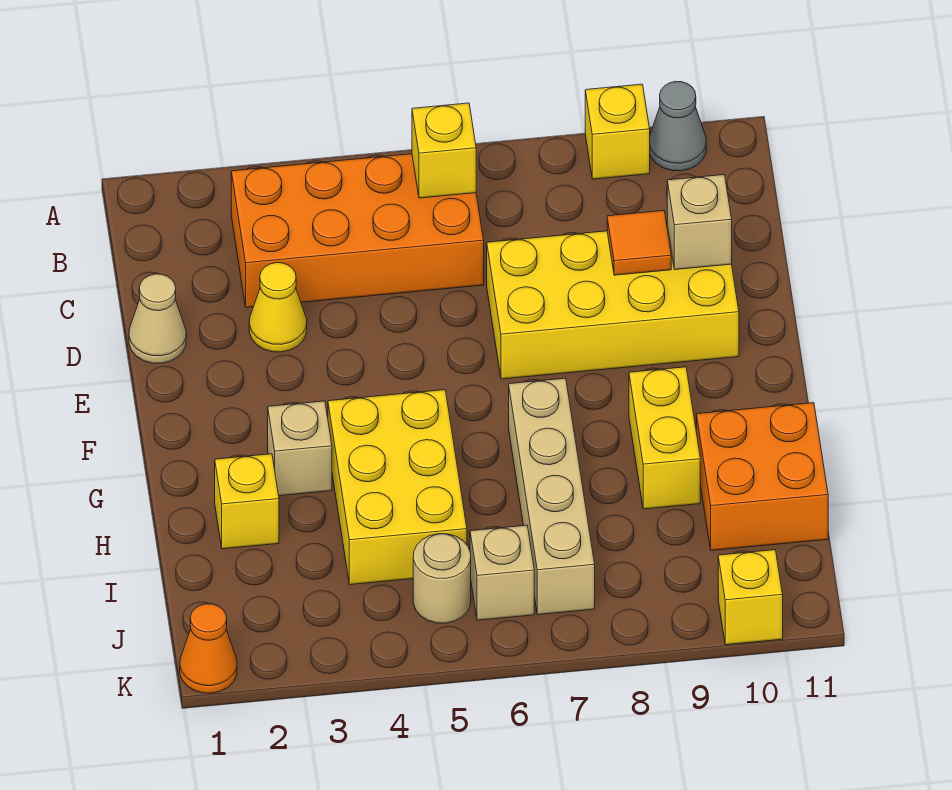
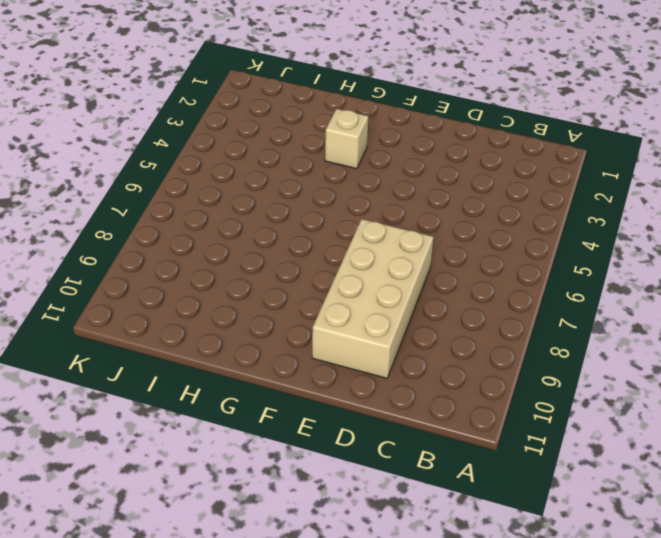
tan 2x4 brick [312,219,433,378] -> yellow 2x4 brick [487,226,739,379]
none -> yellow 1x1 brick [585,84,650,179]
none -> grey 1x1 cone [650,81,706,171]
none -> orange 2x4 brick [231,154,484,308]

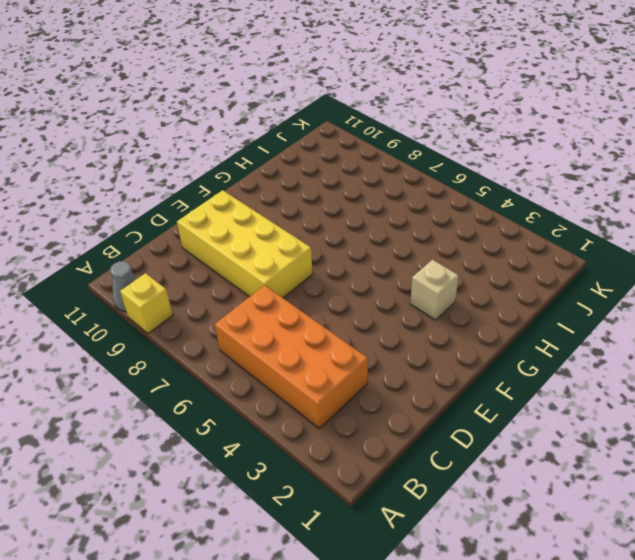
none -> tan 1x1 cone [129,274,186,363]
none -> yellow 1x1 cone [249,263,307,352]
none -> yellow 2x3 brick [328,390,467,585]

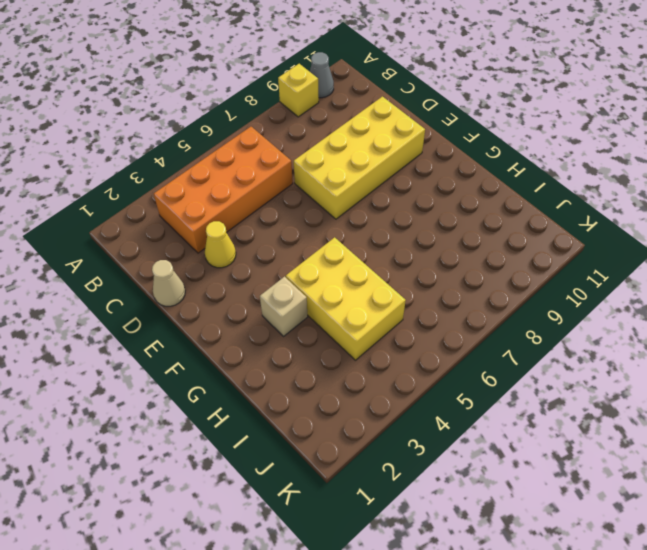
none -> tan 1x4 brick [509,378,595,615]
none -> yellow 1x2 brick [629,367,700,509]
none -> yellow 1x1 brick [215,454,279,549]

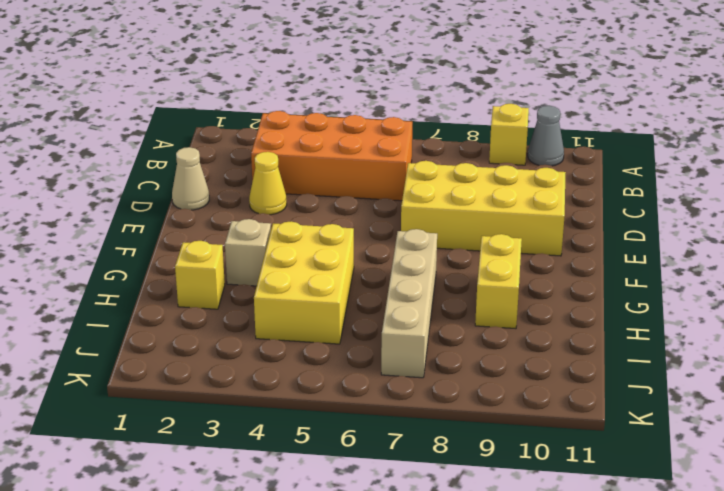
none -> orange 2x2 brick [696,403,828,550]
none -> tan 1x1 round brick [413,534,471,623]
none -> tan 1x1 brick [470,525,534,620]

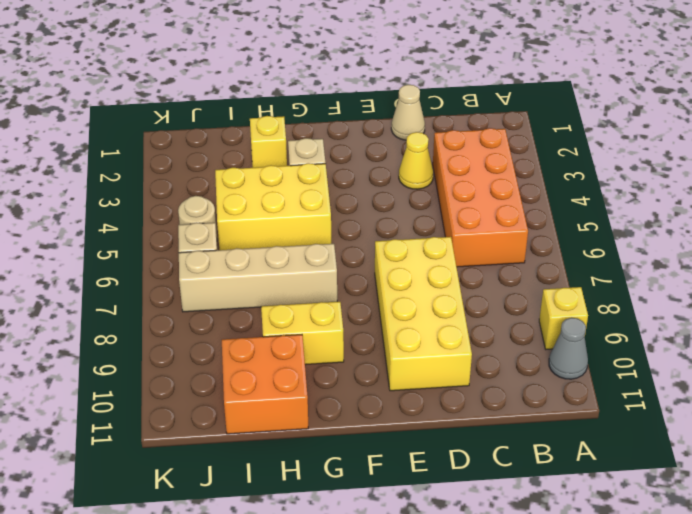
none -> orange 1x1 cone [180,604,237,693]
none -> yellow 1x1 brick [718,550,783,645]
none -> yellow 1x1 brick [412,103,476,198]

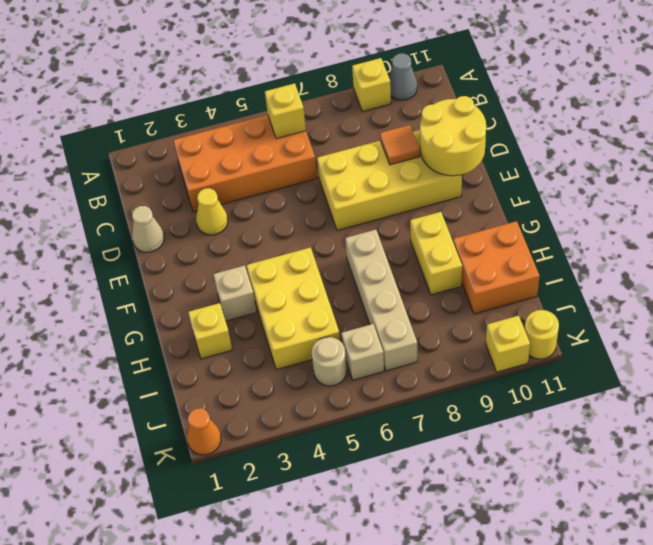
yellow 2x2 round brick [420,96,486,176] -> tan 1x1 brick [667,175,732,270]
yellow 1x1 round brick [525,310,559,359] -> none

